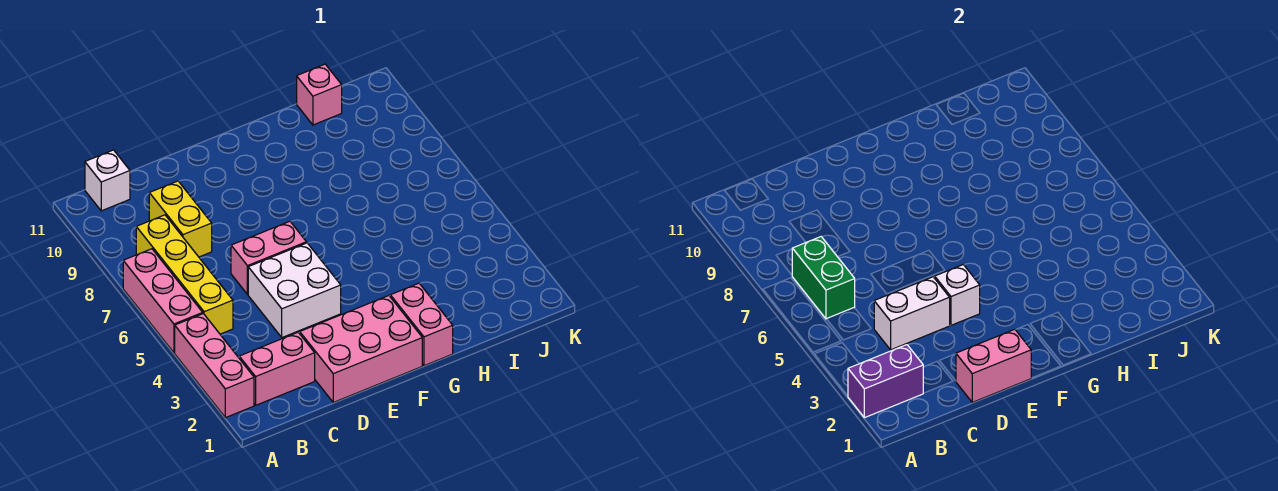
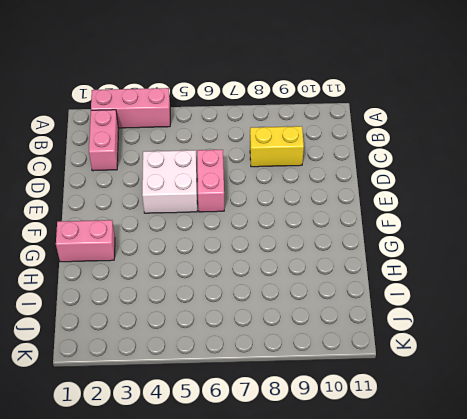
none -> pink 1x3 brick [123,249,203,353]
none -> yellow 1x4 brick [136,215,233,334]
none -> white 1x1 brick [85,150,130,211]

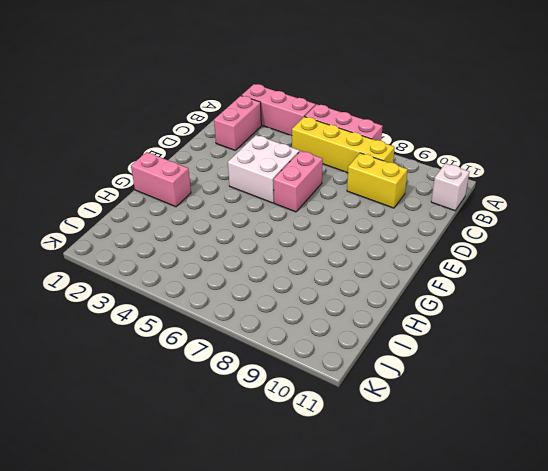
none -> pink 2x3 brick [300,296,422,402]
none -> pink 1x1 brick [297,64,342,125]
none -> purple 1x2 brick [848,345,923,418]

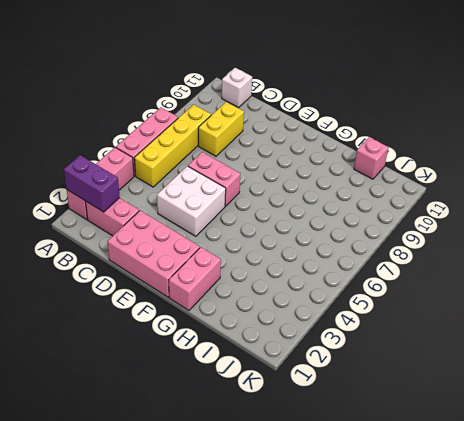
none -> green 1x2 brick [792,237,855,319]
none -> white 1x2 brick [874,277,950,350]
none -> pink 1x2 brick [956,329,1031,402]

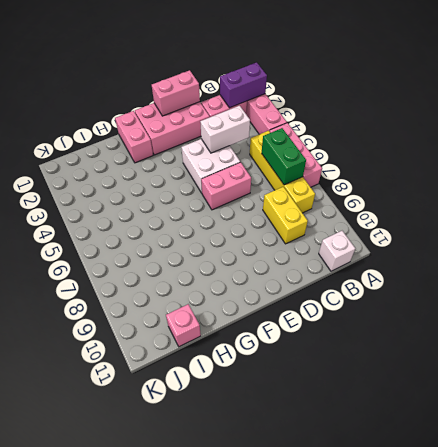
none -> white 1x1 brick [935,265,980,325]

